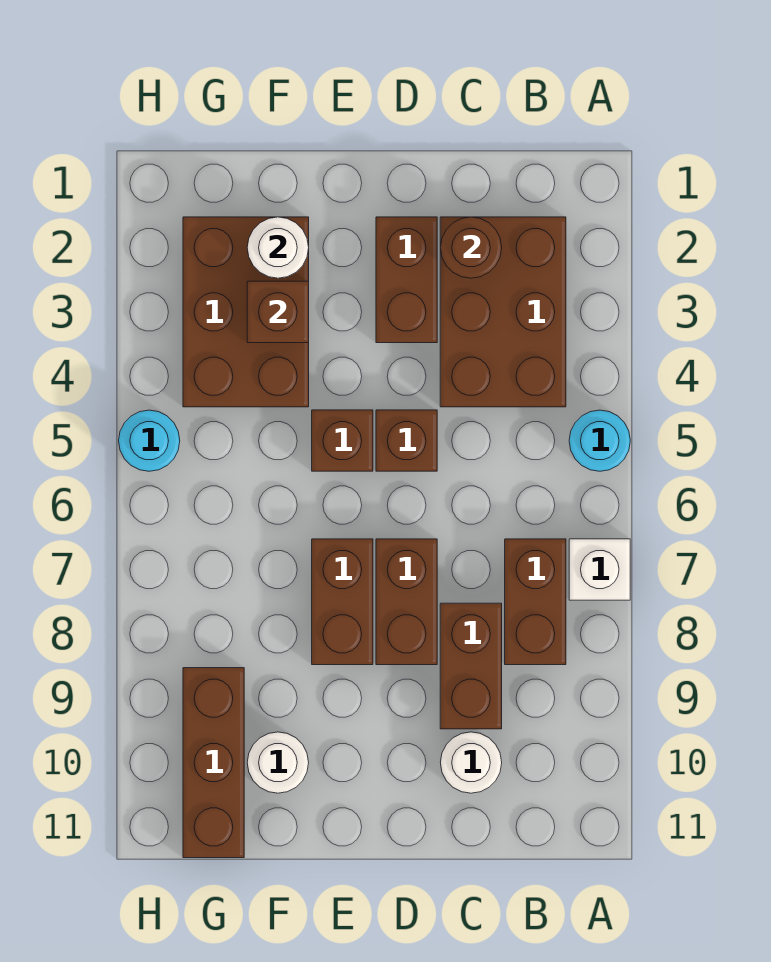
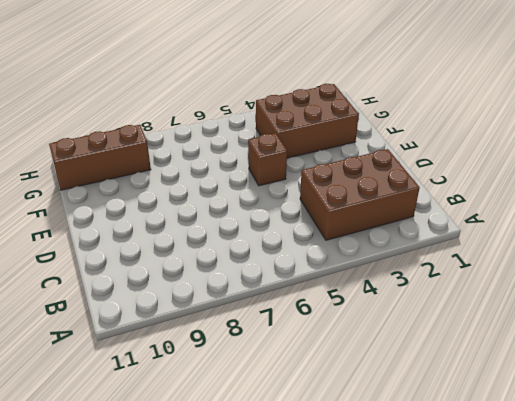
none -> cyan 1x1 round brick [569,410,630,471]
none -> white 1x1 brick [569,539,630,600]
none -> brown 1x2 brick [505,539,566,665]

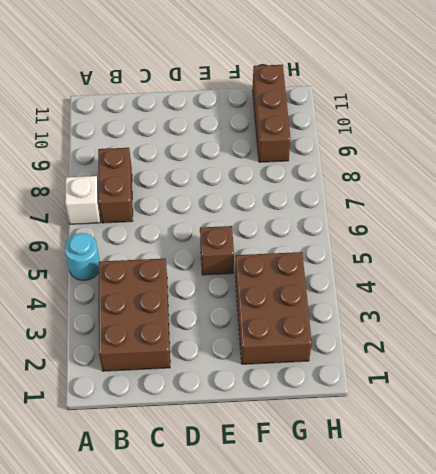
none -> brown 1x2 brick [440,603,502,729]
none -> white 1x1 round brick [440,732,502,793]
none -> brown 1x2 brick [376,217,437,343]

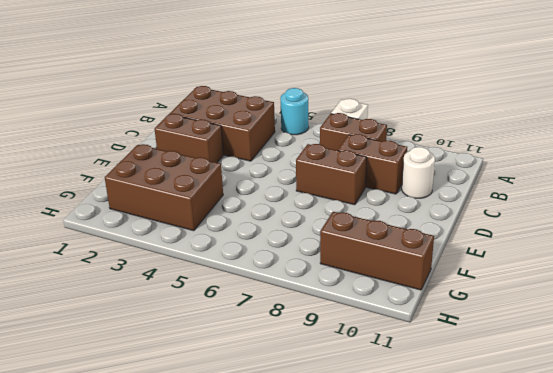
none -> brown 1x1 brick [376,410,437,471]
none -> brown 1x1 brick [312,410,373,471]
none -> brown 1x2 brick [312,539,373,665]

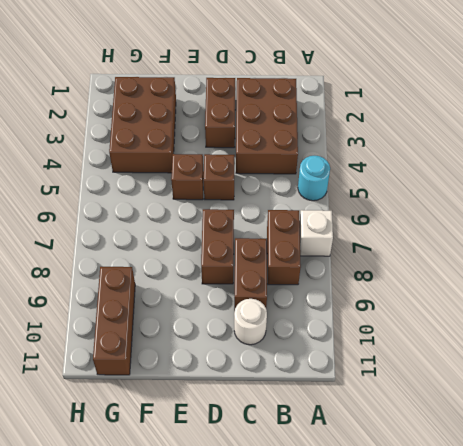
none -> brown 1x2 brick [312,539,373,665]
none -> white 1x1 round brick [247,732,309,793]
none -> cyan 1x1 round brick [119,410,180,471]

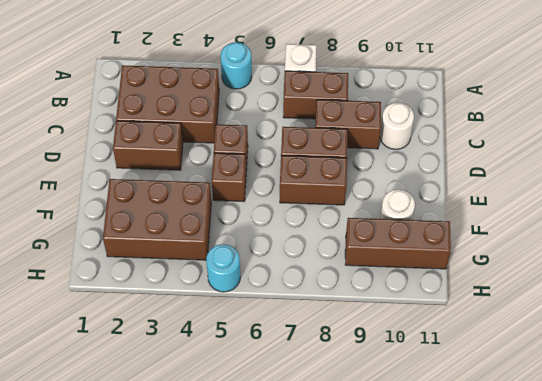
none -> brown 1x1 round brick [440,217,502,278]
none -> white 1x1 round brick [247,217,309,278]
none -> brown 1x1 brick [247,281,309,343]

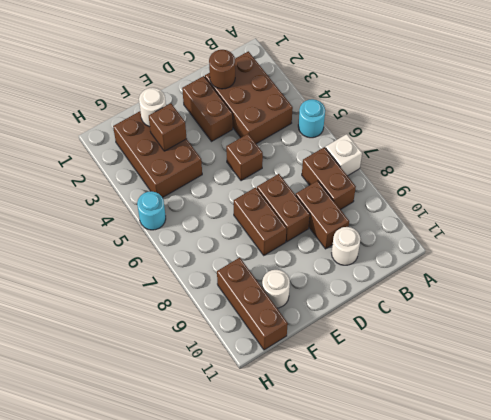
none -> brown 1x1 brick [312,410,373,471]

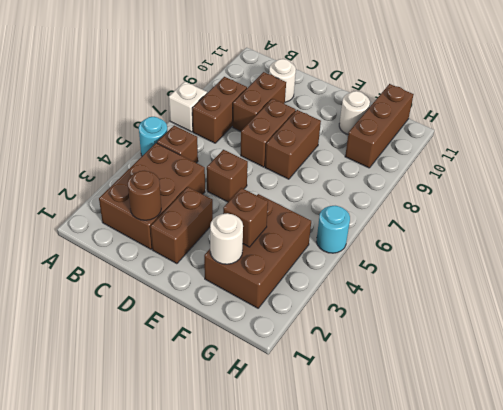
brown 1x1 brick [157,126,198,163] -> brown 1x1 brick moved to [312,410,373,471]

